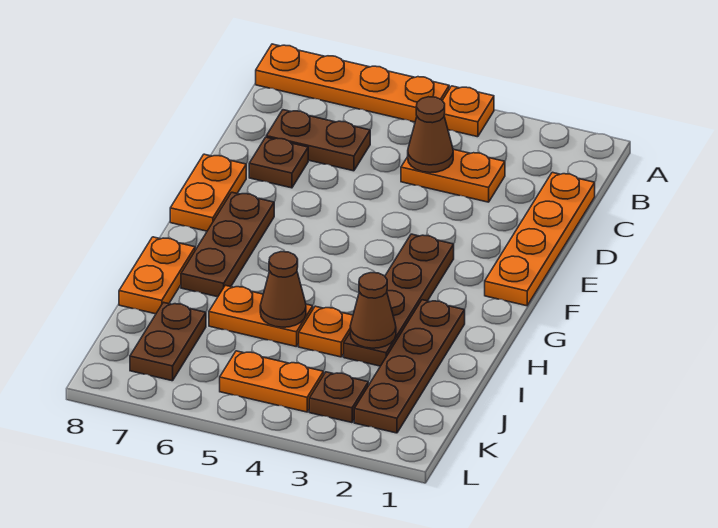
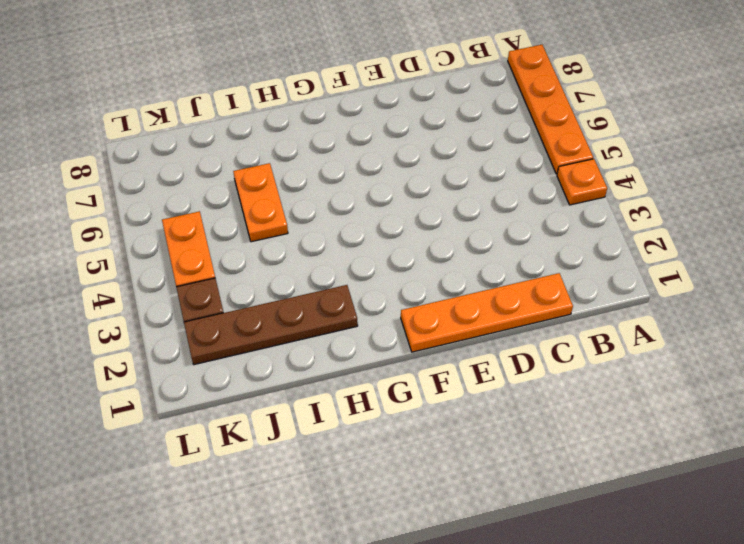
none -> orange 1x2 plate [401,149,505,202]
none -> brown 1x2 plate [266,110,370,171]
none -> brown 1x1 plate [249,137,308,188]

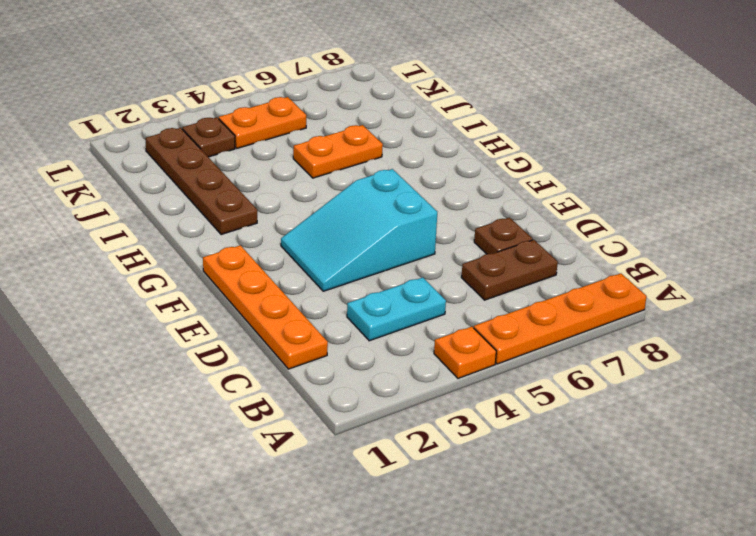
cyan 1x2 plate [347,278,446,341] -> orange 1x2 plate [401,149,505,202]
cyan 2x3 slope [281,169,437,291] -> brown 1x4 plate [344,234,454,366]
none -> orange 1x2 plate [170,154,246,231]
none -> brown 1x3 plate [181,192,274,297]
none -> orange 1x2 plate [119,237,195,314]

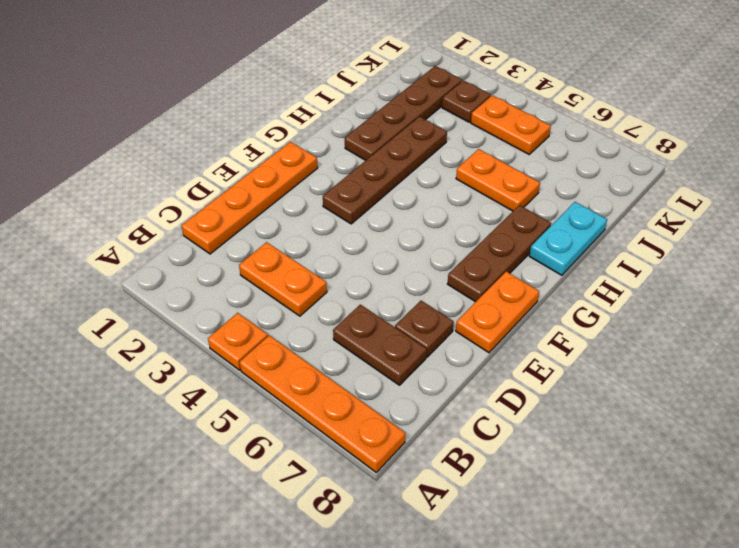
cyan 1x2 plate [529,202,607,275] -> orange 1x2 plate [119,237,195,314]
none -> orange 1x1 plate [299,306,353,357]
none -> brown 1x2 plate [130,302,206,381]
none -> brown 1x1 cone [408,97,453,173]

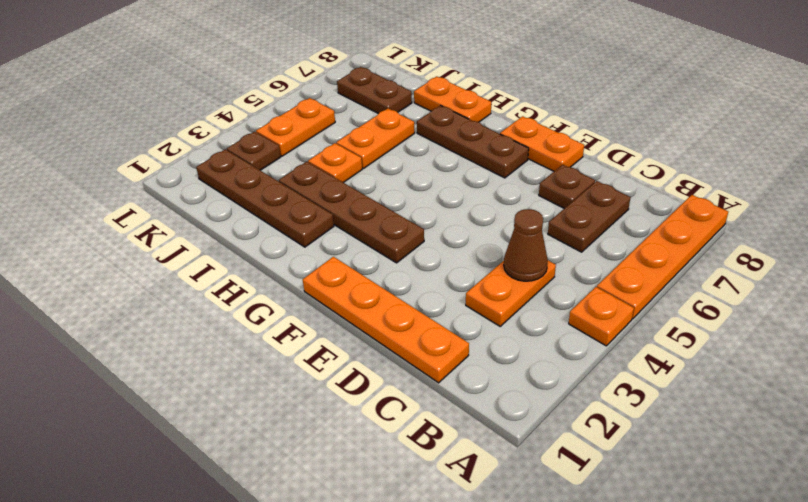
none -> brown 1x1 cone [350,273,396,348]
none -> brown 1x1 cone [260,252,306,327]

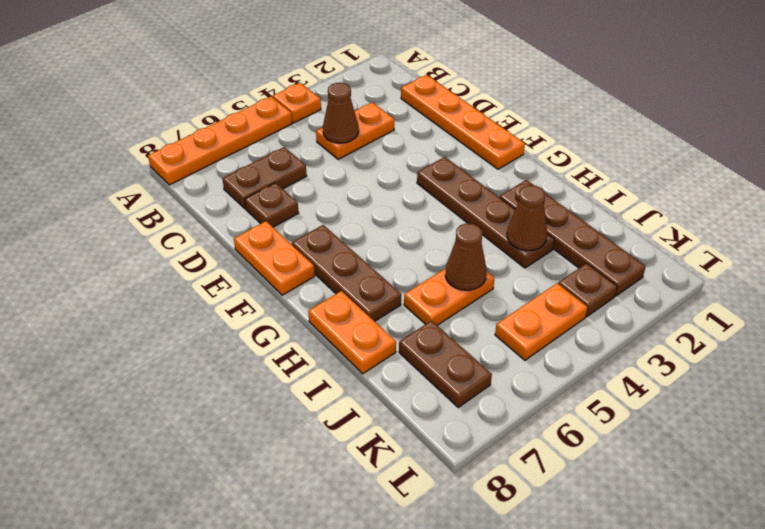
none -> orange 1x1 plate [299,306,353,357]

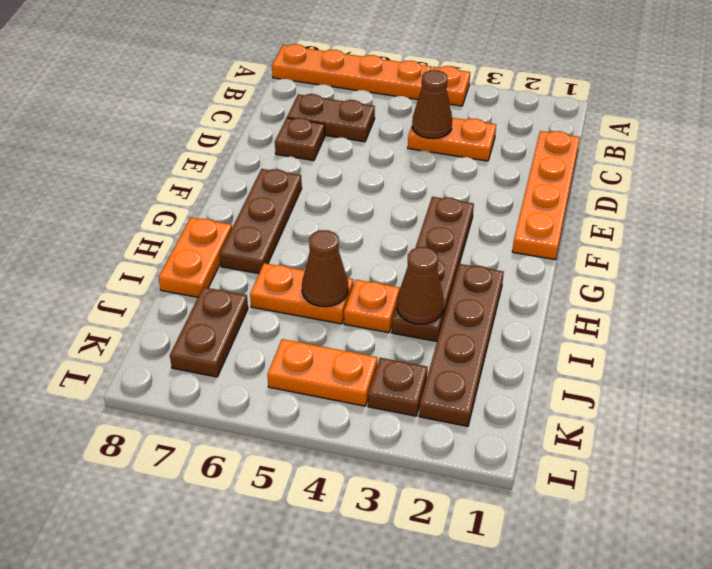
none -> orange 1x2 plate [170,154,246,231]

